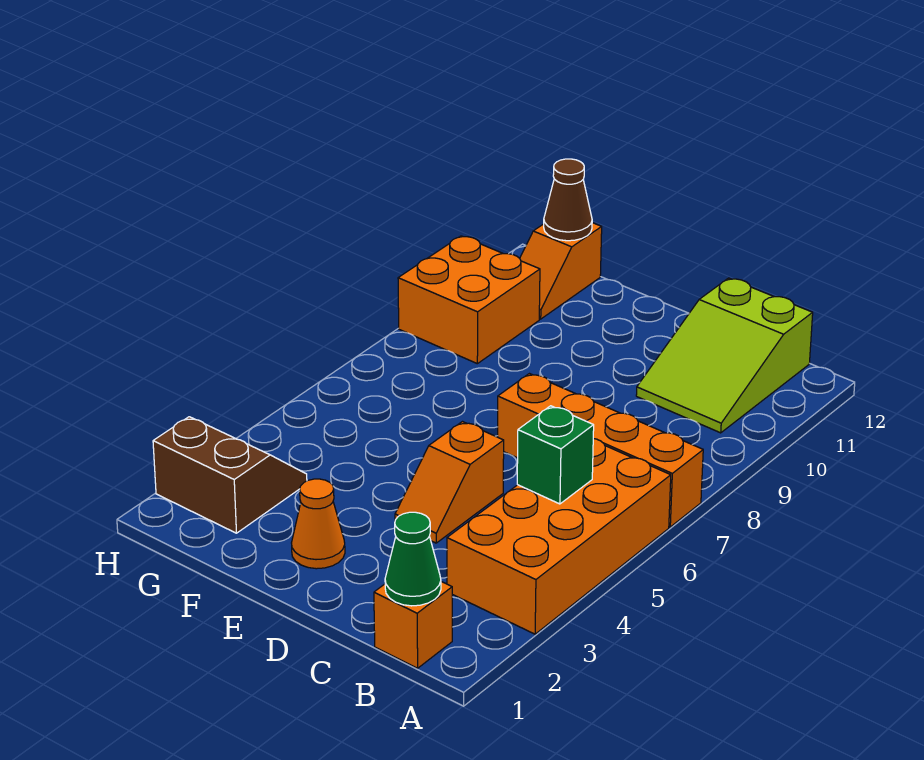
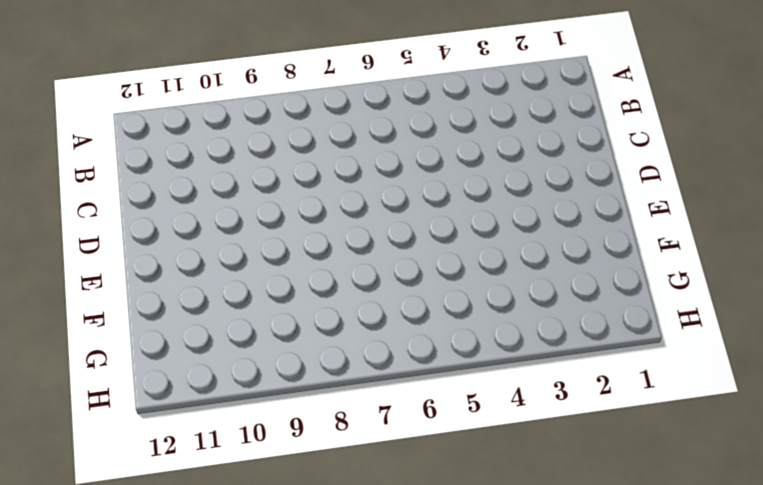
none -> orange 2x4 brick [447,439,671,634]
none -> orange 1x4 brick [498,374,703,527]
none -> orange 1x1 brick [374,582,452,668]

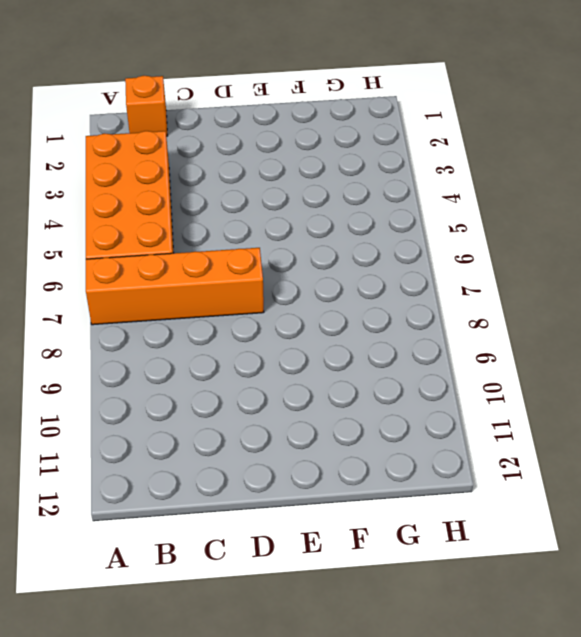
none -> lime 2x3 slope [636,278,813,433]
none -> orange 1x2 slope [395,422,504,543]
none -> orange 1x1 cone [292,479,345,569]

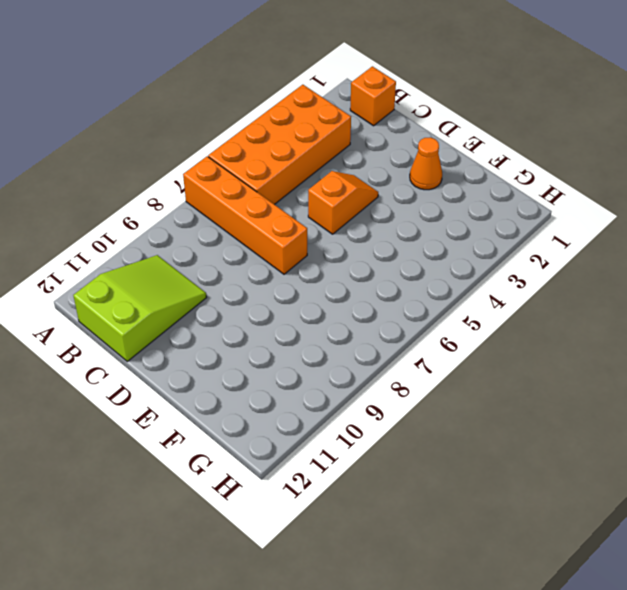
none -> brown 2x2 slope [153,417,307,533]
none -> orange 2x2 brick [398,236,540,364]
none -> orange 1x2 slope [520,223,602,319]

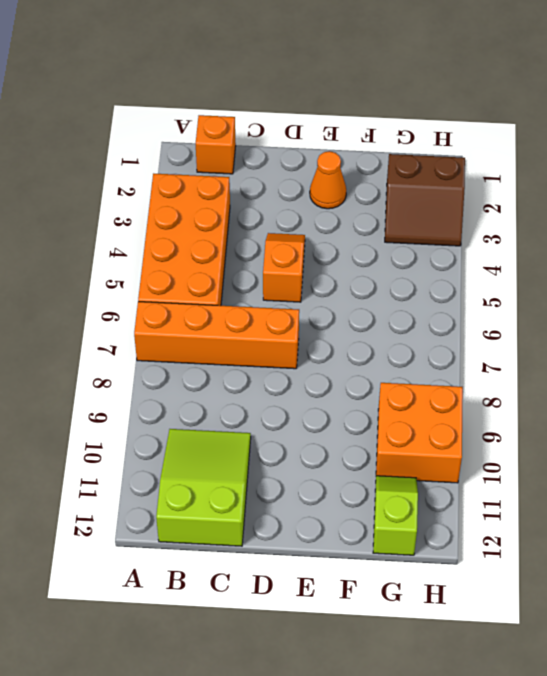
lime 1x2 slope [373,476,418,555] -> orange 1x2 slope [520,223,602,319]
none -> green 1x1 cone [385,512,441,606]
none -> green 1x1 brick [517,406,594,504]
none -> brown 1x1 cone [544,159,592,241]

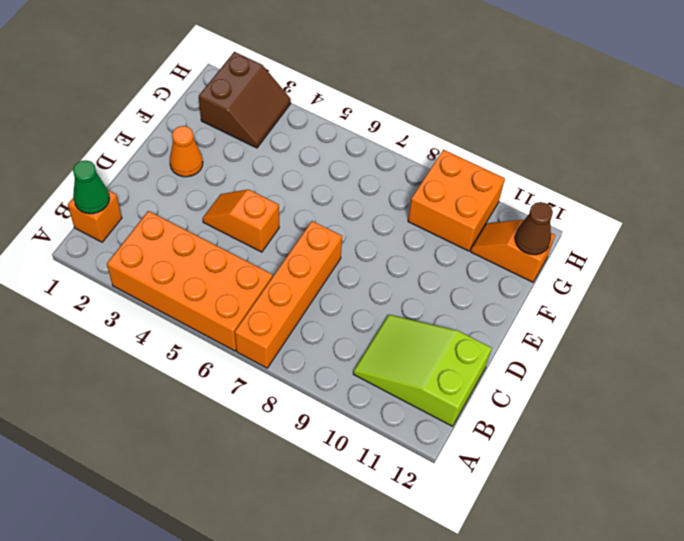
none -> green 1x1 brick [517,406,594,504]

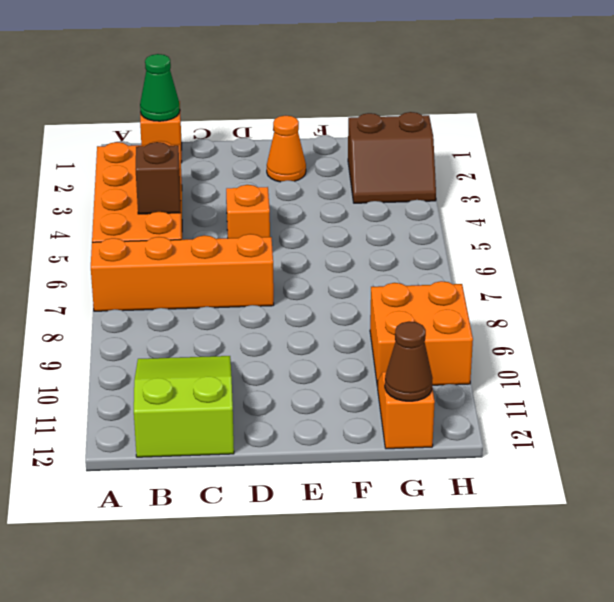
brown 1x1 brick [136,142,181,214] -> green 1x1 brick [517,406,594,504]

